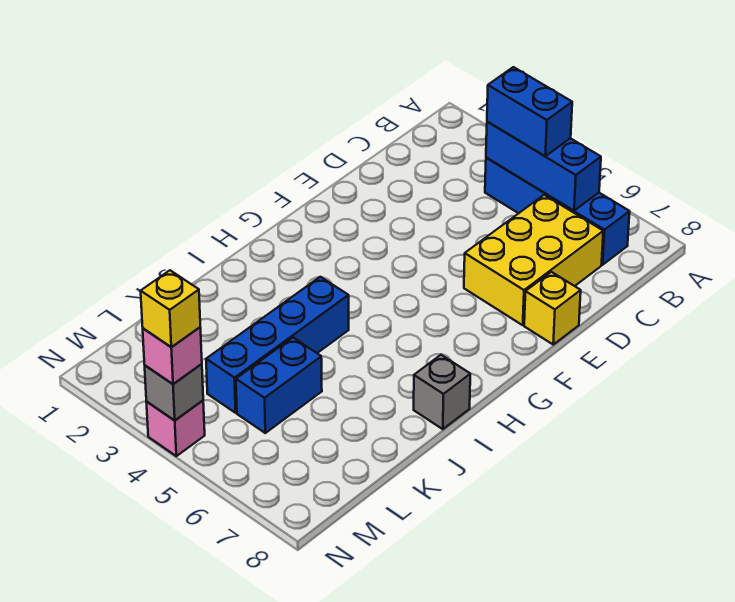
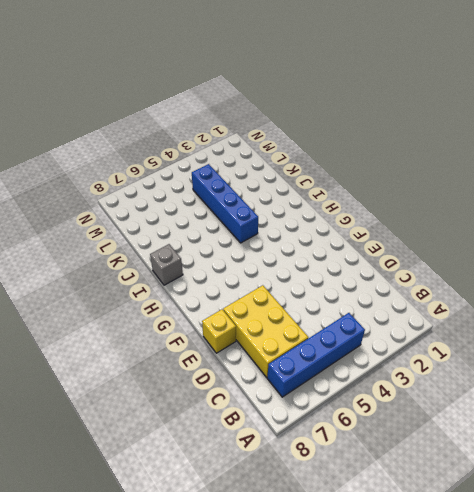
none -> blue 1x2 brick [236,338,322,433]
none -> pink 1x1 brick [146,401,205,456]
none -> blue 1x3 brick [486,122,601,211]

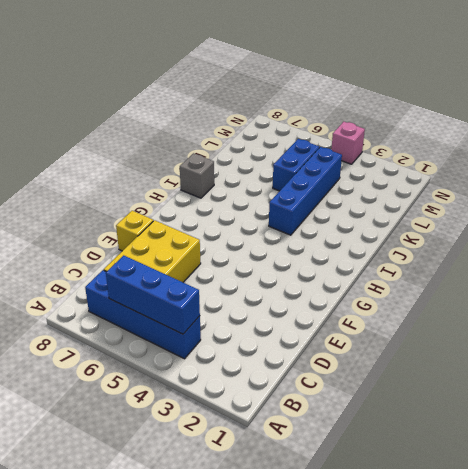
none -> grey 1x1 brick [145,364,203,420]
none -> blue 1x2 brick [487,67,572,156]
none -> pink 1x1 brick [143,327,202,384]

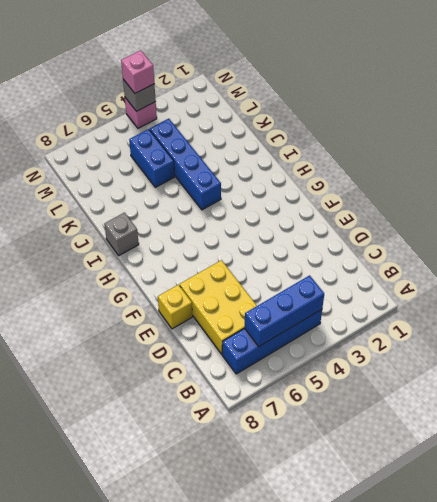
none -> blue 1x2 brick [487,67,572,156]
none -> yellow 1x1 brick [141,270,200,347]

